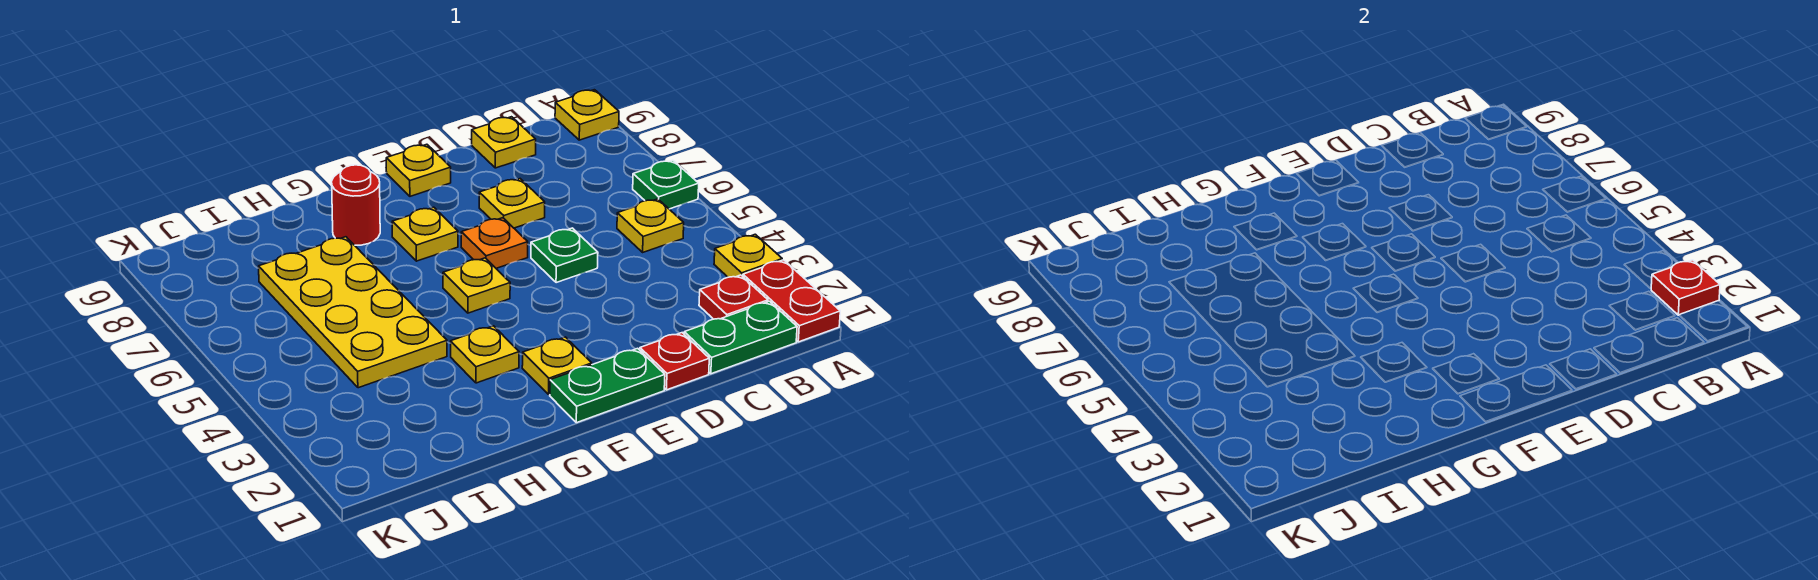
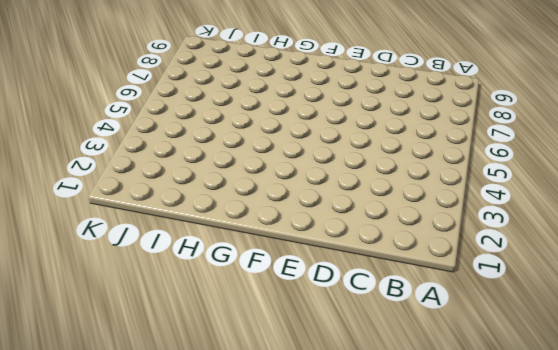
none -> red 1x2 plate [743,260,840,342]
none -> yellow 1x1 plate [714,234,782,277]
none -> green 1x1 plate [633,160,699,209]

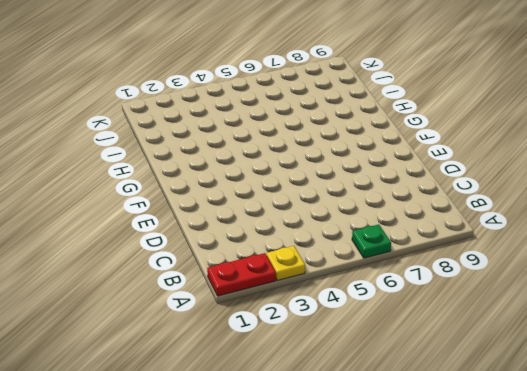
none -> yellow 1x1 plate [555,90,619,140]
none -> green 1x2 plate [684,301,797,374]
none -> red 1x1 plate [699,275,768,319]

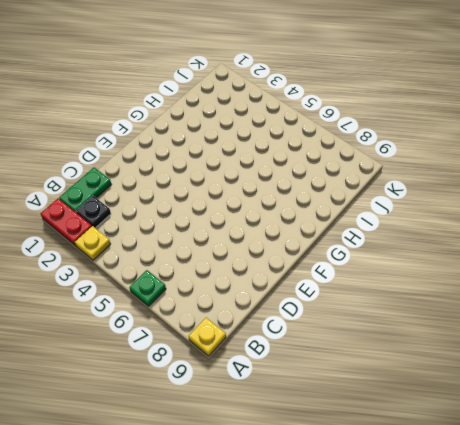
black 1x1 plate [76,196,111,228] -> red 1x1 plate [699,275,768,319]
none -> yellow 1x1 plate [617,199,684,252]
none -> yellow 1x1 plate [472,117,536,168]
none -> red 1x1 plate [640,333,709,390]

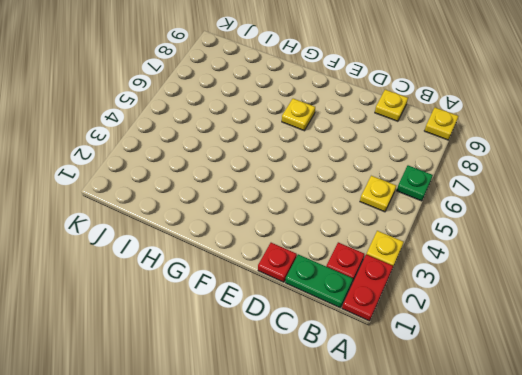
none -> green 1x1 plate [531,228,598,283]
none -> yellow 1x1 plate [479,179,545,228]
none -> green 1x2 plate [550,348,665,423]

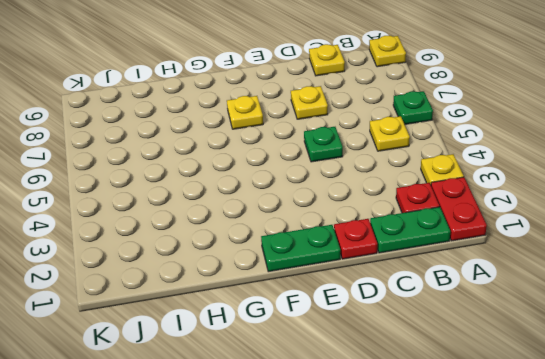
none -> orange 1x1 plate [461,218,528,268]
none -> yellow 1x1 plate [386,144,451,196]
none -> yellow 1x1 plate [522,337,592,394]

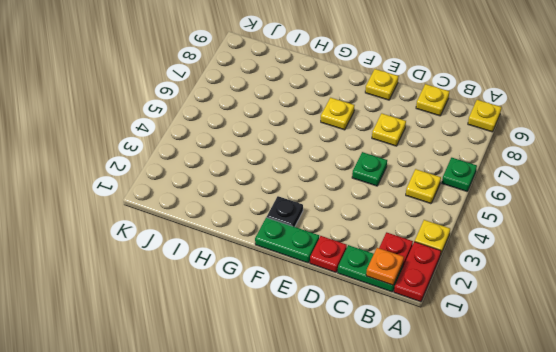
orange 1x1 plate [366,248,404,285] -> orange 1x1 plate moved to [461,218,528,268]
black 1x1 plate [267,196,303,227] -> yellow 1x1 plate [522,337,592,394]
none -> yellow 1x1 plate [443,258,510,313]
none -> yellow 1x1 plate [451,326,519,383]
none -> red 1x1 round brick [332,165,380,245]

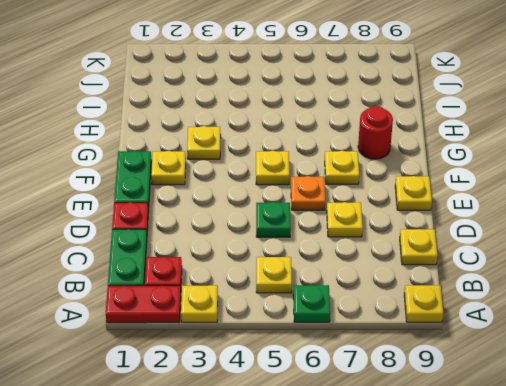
none -> yellow 2x4 plate [259,237,447,388]
none -> red 1x1 plate [1651,260,1720,315]

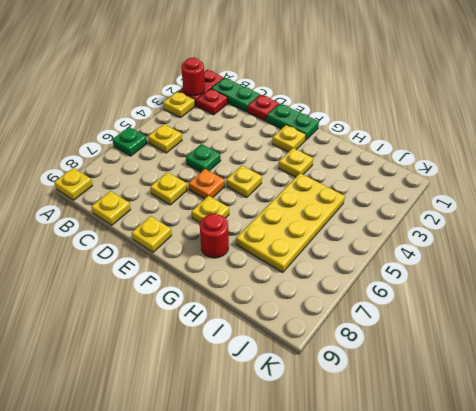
red 1x1 round brick [181,58,205,96] -> red 1x1 plate [1651,260,1720,315]

